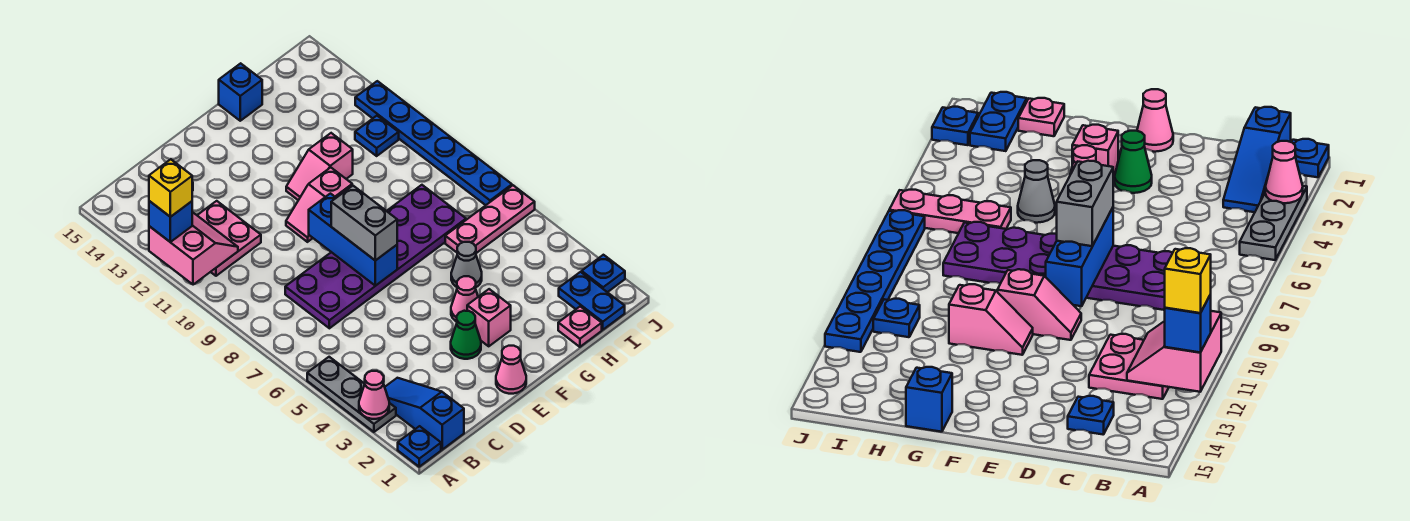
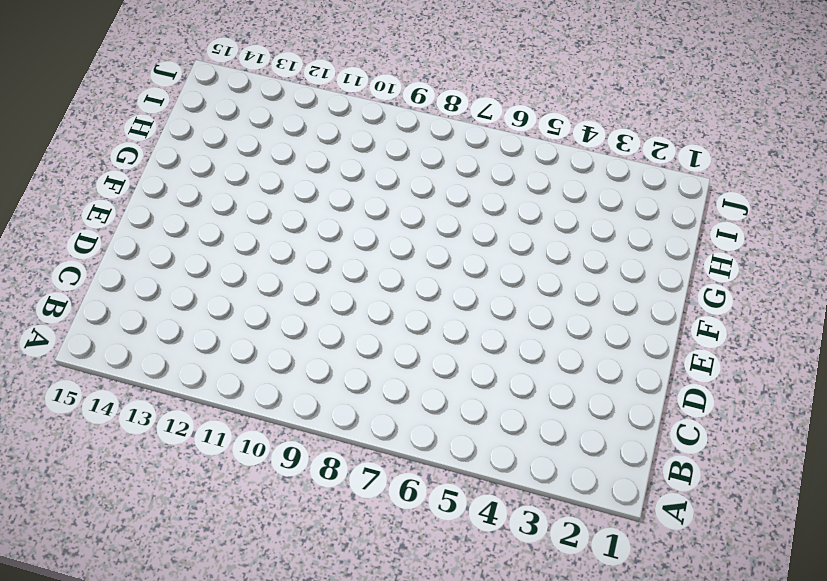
none -> blue 1x1 plate [398,426,441,467]
none -> grey 1x3 plate [307,357,396,432]
none -> blue 1x3 slope [385,378,464,450]

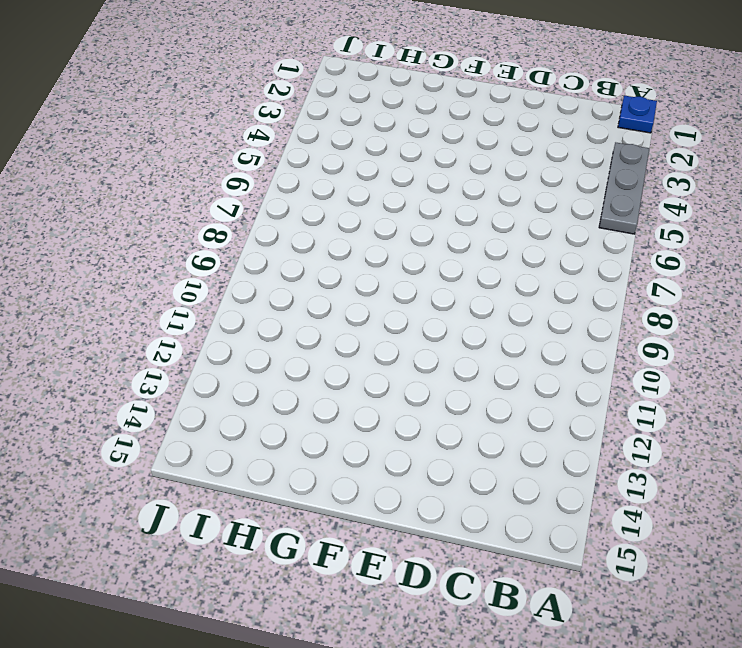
none -> blue 1x3 slope [385,378,464,450]
none -> pink 2x2 plate [197,201,261,276]
none -> purple 2x6 plate [285,185,466,328]

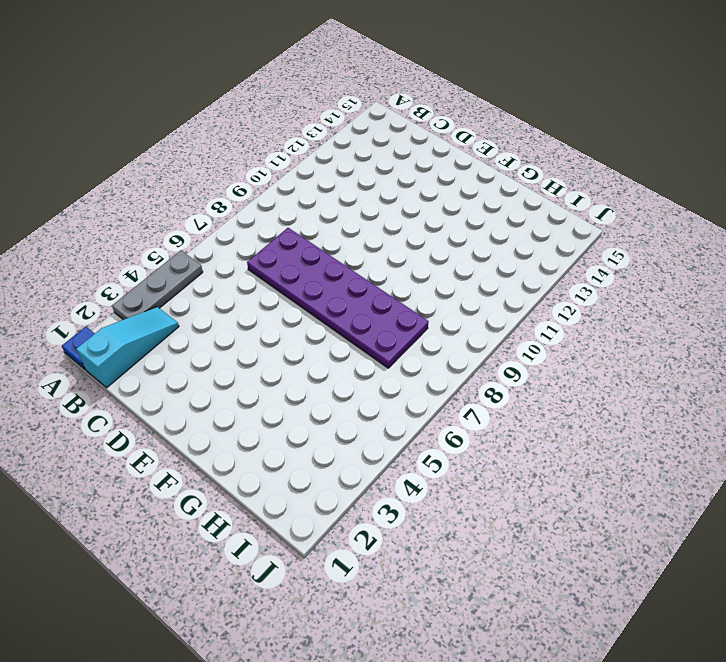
cyan 1x3 slope [76,307,179,388] -> blue 1x3 slope [385,378,464,450]
none -> pink 2x2 plate [197,201,261,276]
none -> blue 1x1 plate [1068,396,1114,435]
none -> pink 1x1 cone [496,346,526,394]

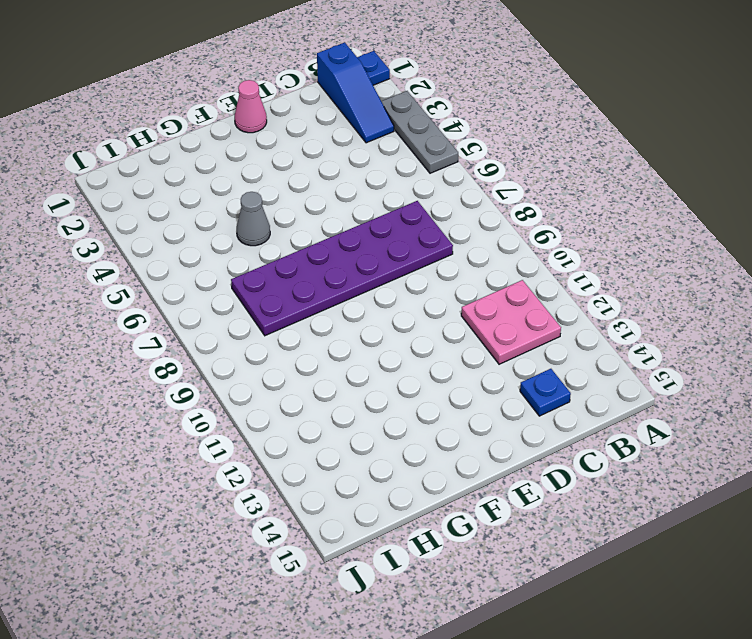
none -> green 1x1 cone [451,311,481,359]
none -> pink 1x2 slope [286,167,352,242]
none -> pink 1x1 brick [467,289,511,346]

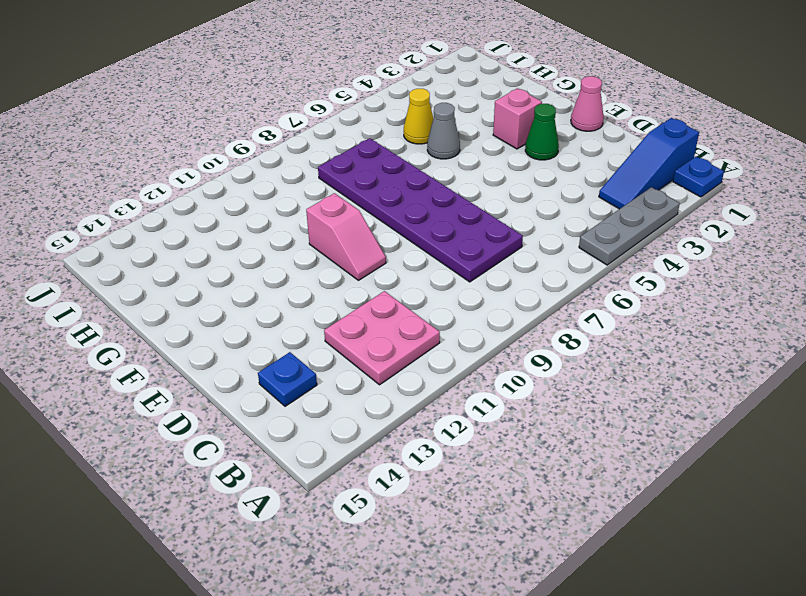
yellow 1x1 cone [404,89,433,144] -> none
none -> pink 1x1 cone [451,276,478,322]
none -> pink 1x2 slope [286,133,353,200]
none -> blue 1x1 brick [219,63,262,121]

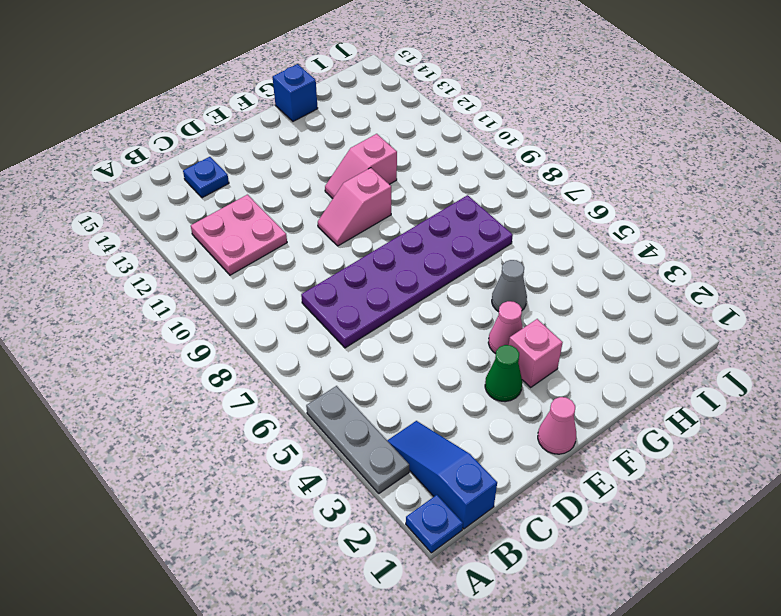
none -> pink 1x1 plate [558,306,602,347]
none -> pink 1x3 plate [445,185,535,253]
none -> blue 1x2 plate [559,272,625,330]

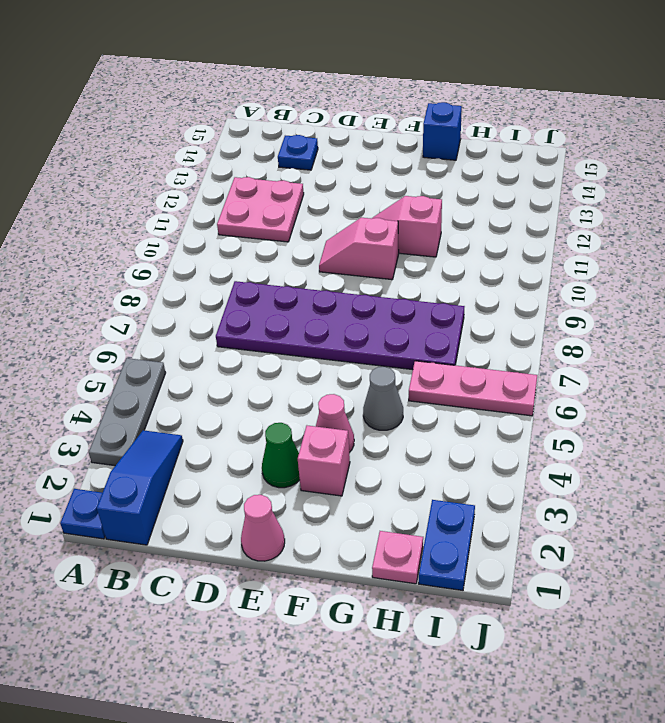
none -> blue 1x1 plate [355,116,399,156]
none -> blue 1x1 plate [582,255,625,292]
none -> blue 1x6 plate [355,81,512,205]

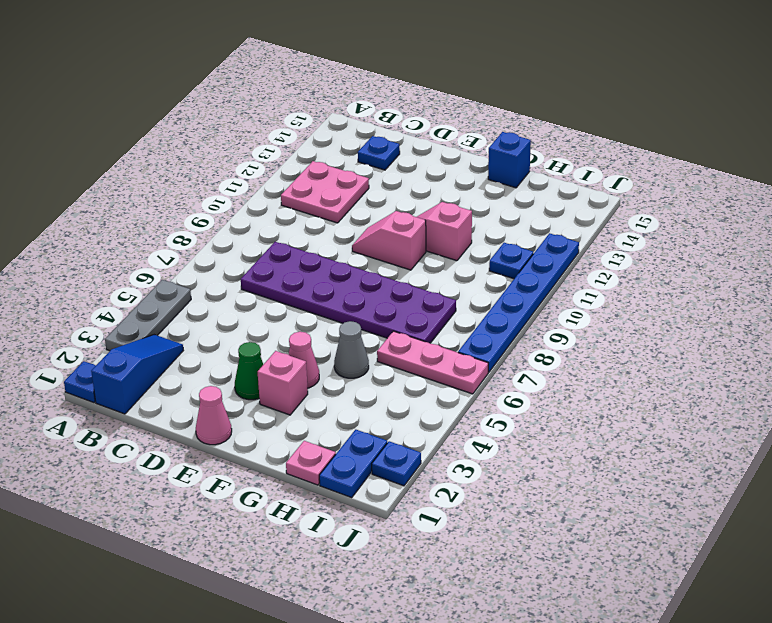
none -> pink 1x1 cone [359,371,389,419]
none -> pink 2x2 slope [149,213,238,285]
none -> blue 1x3 brick [309,194,397,286]

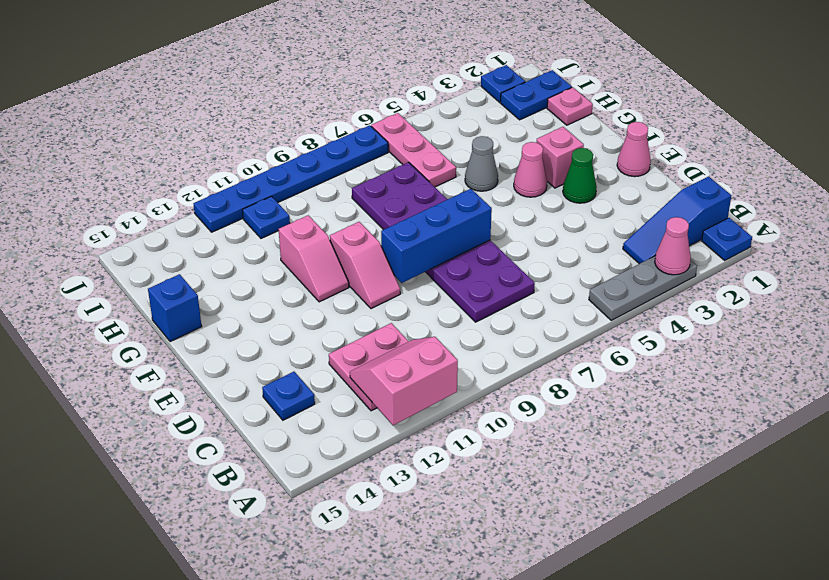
none -> blue 1x1 brick [149,201,192,242]
none -> grey 1x2 brick [331,186,397,261]
none -> yellow 1x1 brick [149,159,192,217]

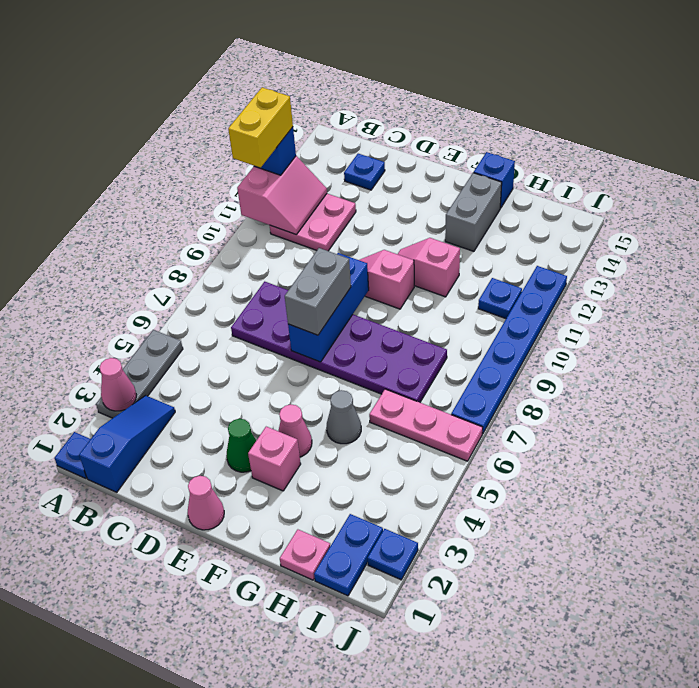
yellow 1x2 brick [228,87,293,168] -> yellow 1x1 brick [149,159,192,217]
grey 1x2 brick [445,173,502,251] -> none

